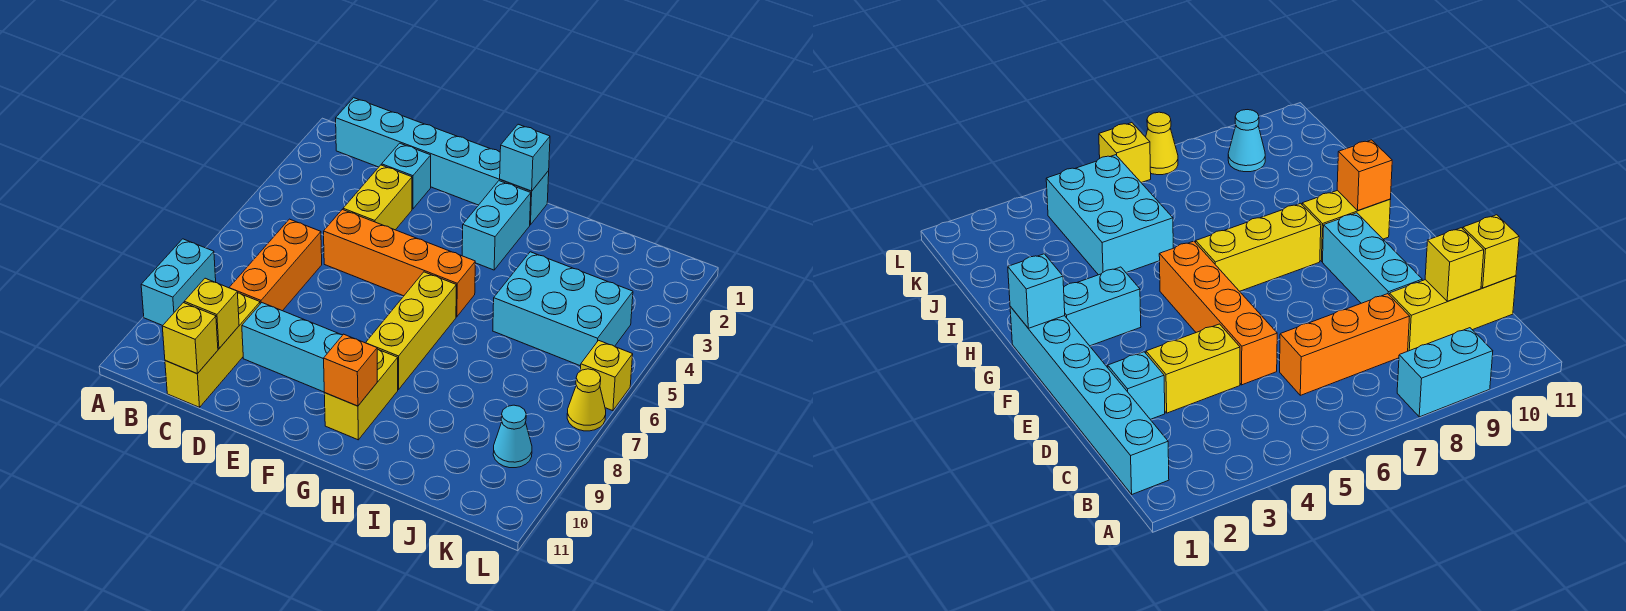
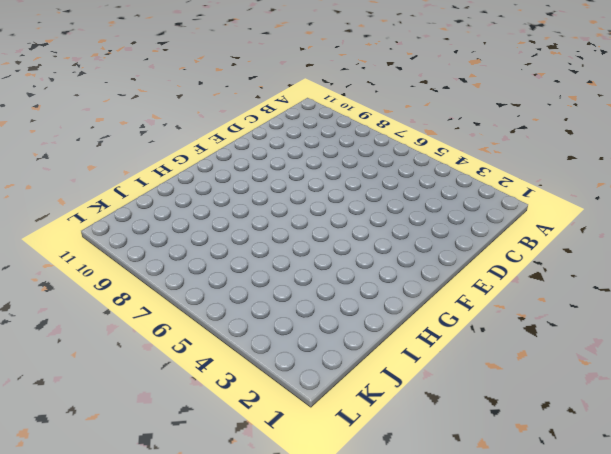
none -> cyan 1x2 brick [141,239,216,326]
none -> cyan 1x6 brick [335,98,549,225]
none -> orange 1x3 brick [229,219,322,311]

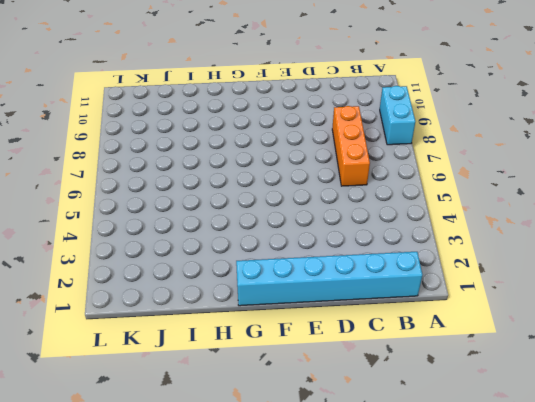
none -> yellow 1x3 brick [165,293,260,407]
none -> cyan 1x1 brick [382,143,431,209]
none -> yellow 1x2 brick [343,165,412,230]

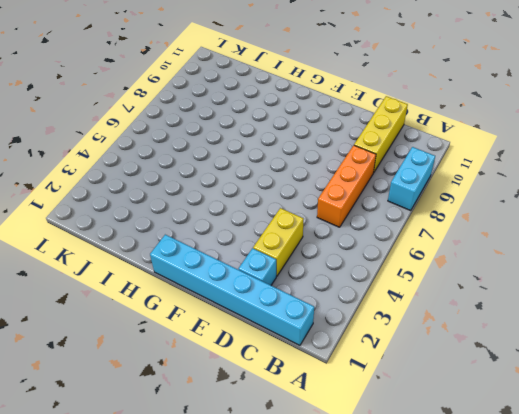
none -> orange 1x4 brick [324,209,475,317]
none -> cyan 1x3 brick [242,303,342,392]
none -> cyan 1x2 brick [462,181,531,270]

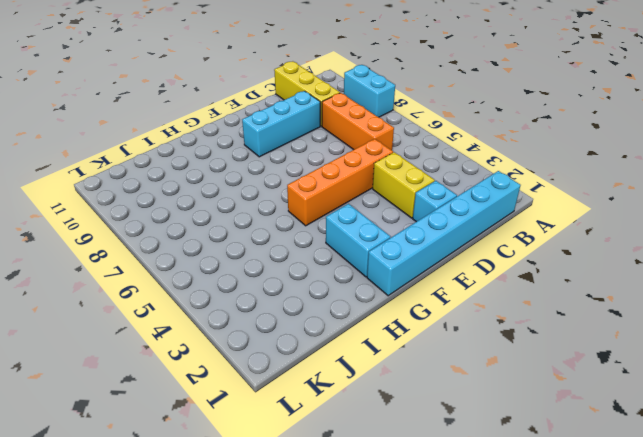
none -> yellow 1x3 brick [366,272,456,389]
none -> yellow 1x2 brick [324,349,398,440]
none -> cyan 2x3 brick [493,252,633,366]

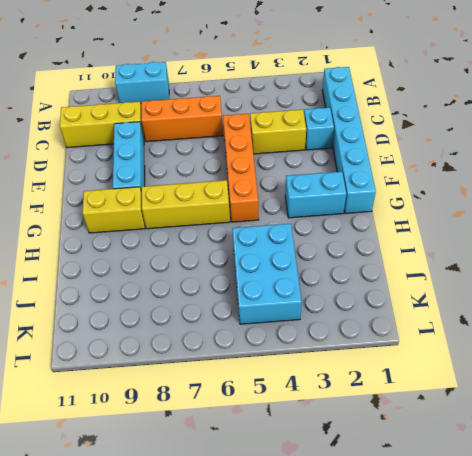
none -> cyan 1x1 cone [493,405,532,468]
none -> yellow 1x1 brick [580,340,633,411]
none -> yellow 1x1 cone [567,369,606,431]

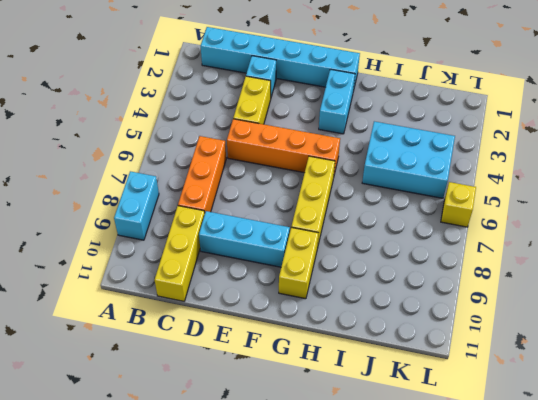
none -> cyan 1x1 cone [493,405,532,468]
none -> yellow 1x1 cone [567,369,606,431]
none -> yellow 1x1 brick [184,278,239,349]

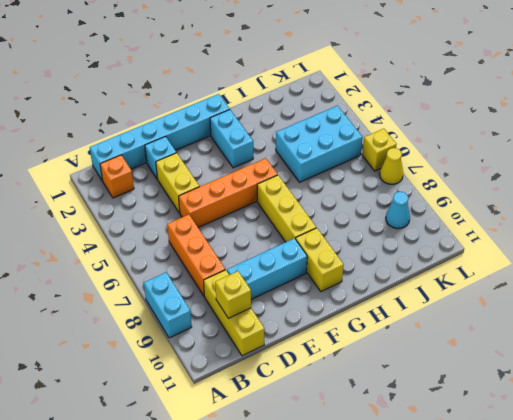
orange 1x1 brick [100,155,134,198] -> orange 1x1 brick moved to [324,334,377,406]
none -> yellow 1x1 brick [162,303,218,374]
none -> cyan 1x1 brick [500,124,550,191]

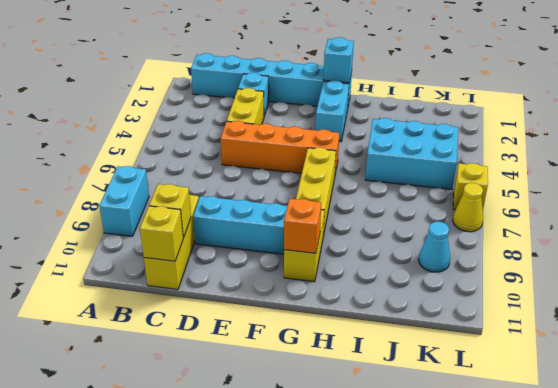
none -> orange 1x3 brick [229,219,322,311]

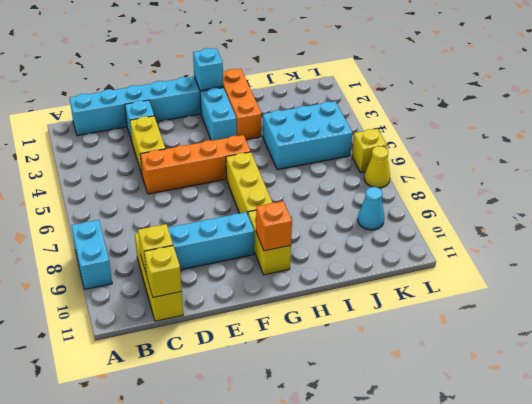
orange 1x3 brick [223,69,262,140] -> orange 1x3 brick moved to [229,219,322,311]

